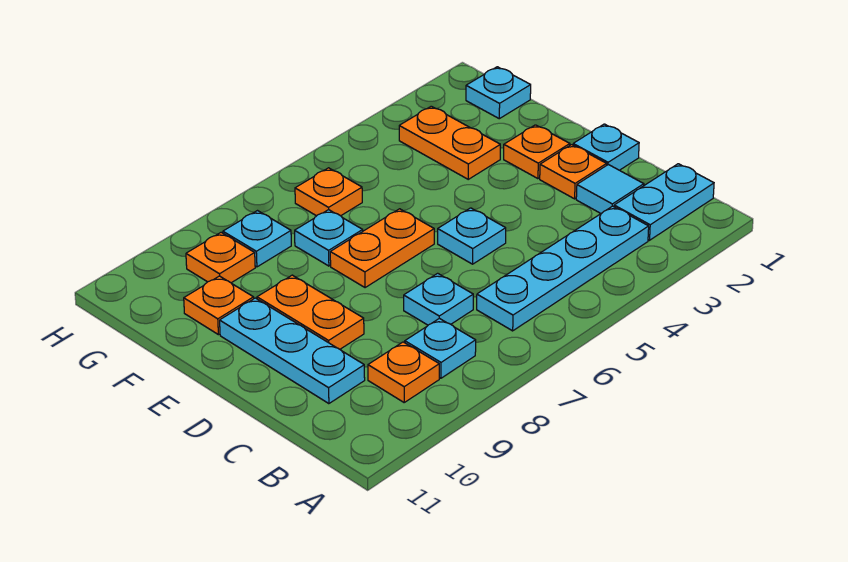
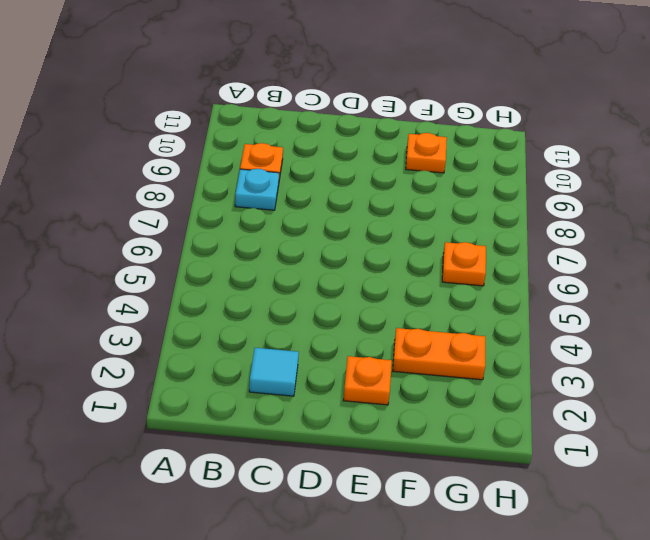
none -> cyan 1x2 plate [614,164,714,240]
none -> cyan 1x4 plate [477,206,649,331]
none -> cyan 1x1 plate [404,273,473,325]

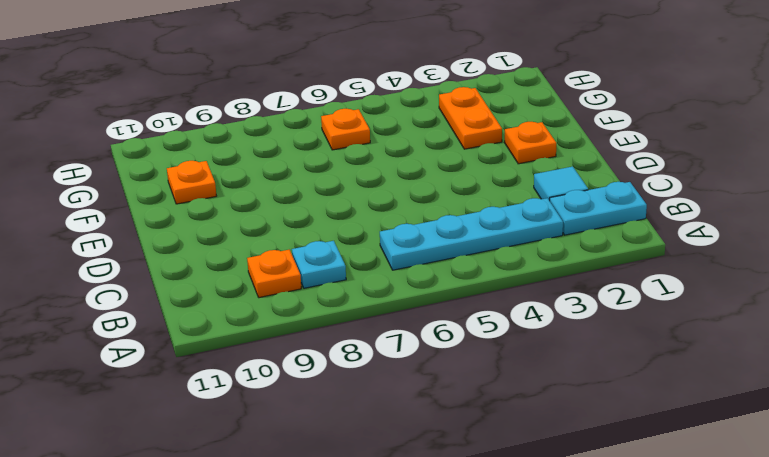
none -> cyan 1x1 plate [404,273,473,325]
none -> cyan 1x3 plate [220,298,365,404]
none -> cyan 1x1 plate [573,124,639,170]

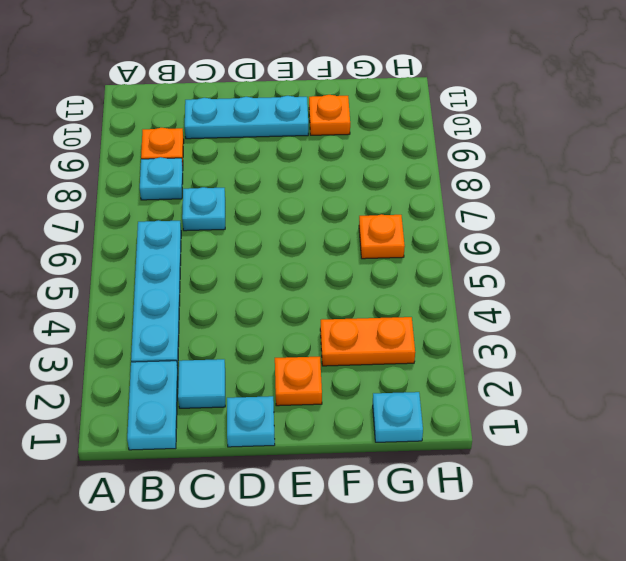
none -> orange 1x1 plate [540,145,607,199]
none -> cyan 1x1 plate [438,208,506,264]
none -> orange 1x2 plate [257,275,364,349]

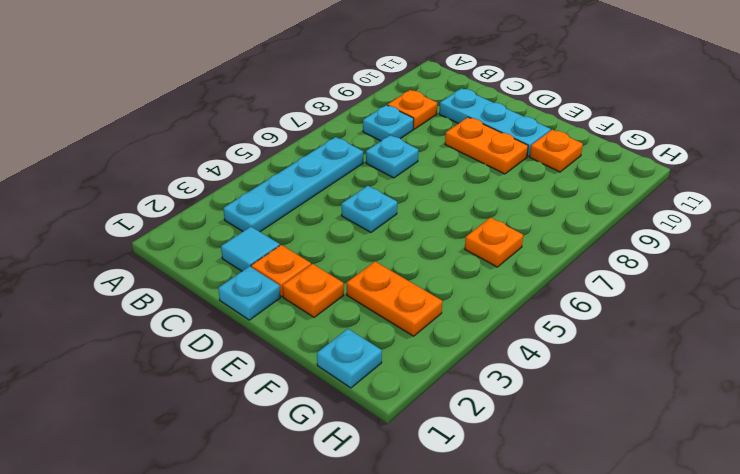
none -> cyan 1x2 plate [614,164,714,240]
none -> orange 1x2 plate [330,209,434,288]
none -> cyan 1x1 plate [295,210,363,266]

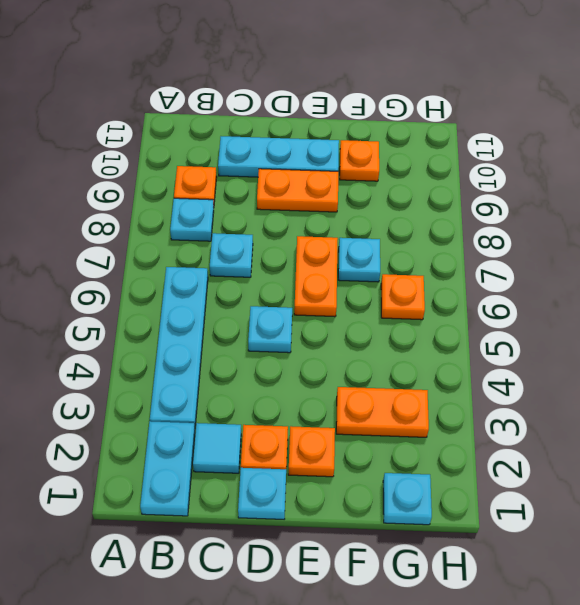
none -> cyan 1x1 plate [223,211,291,267]
none -> orange 1x1 plate [186,232,255,283]

